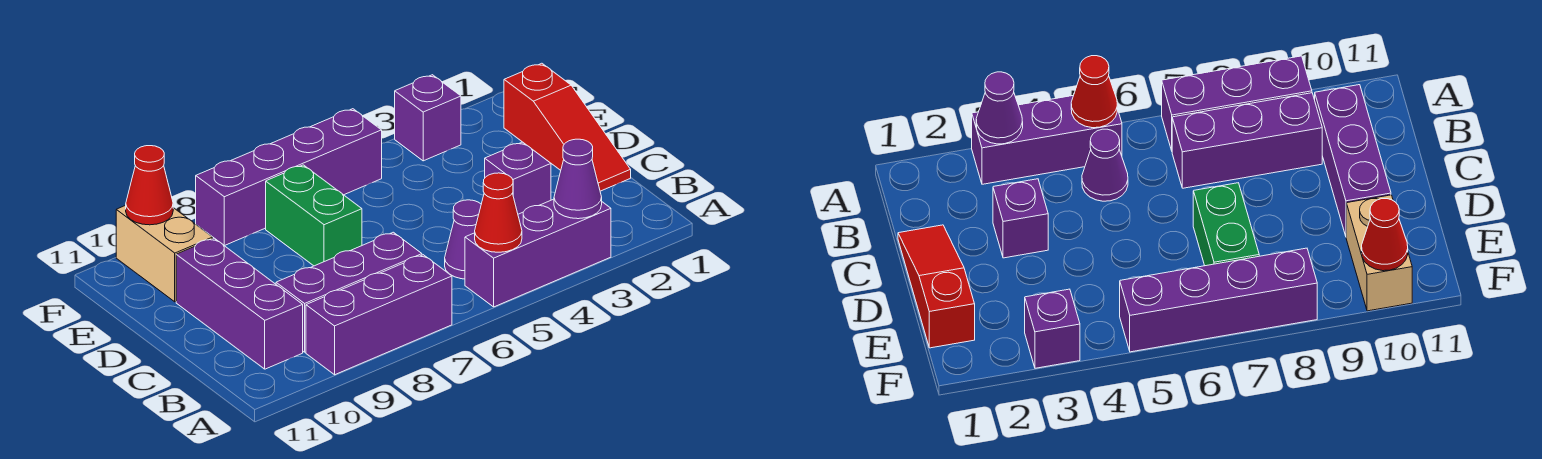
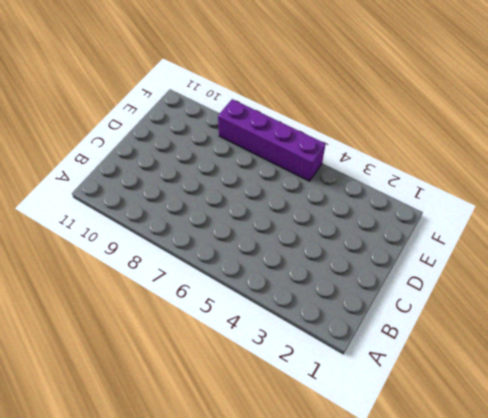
none -> purple 1x3 brick [465,199,611,307]
none -> purple 1x3 brick [306,255,452,375]
none -> purple 1x1 cone [445,200,481,279]

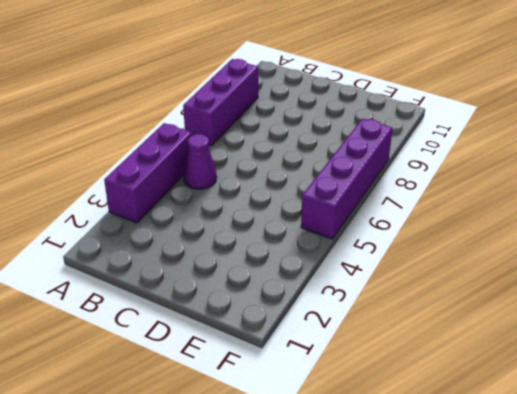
none -> purple 1x3 brick [276,232,422,352]
none -> purple 1x3 brick [176,238,303,369]
none -> red 1x3 slope [504,63,631,191]

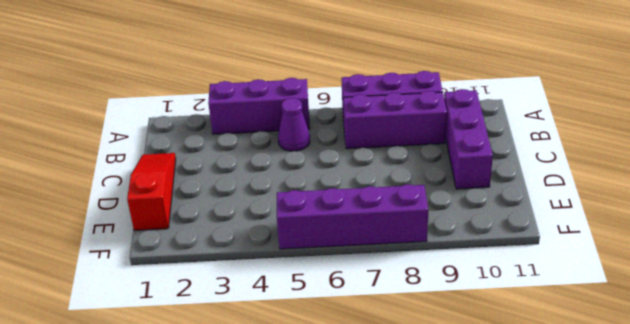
none -> purple 1x1 brick [485,142,551,214]
none -> green 1x2 brick [266,165,362,266]
none -> tan 1x2 brick [116,205,213,302]

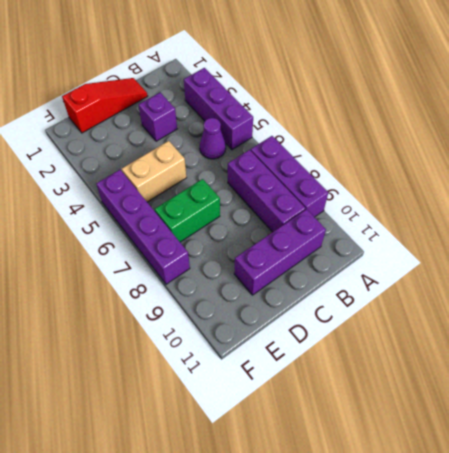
tan 1x2 brick [122,141,186,202] -> tan 1x2 brick moved to [116,205,213,302]
none -> purple 1x1 brick [395,75,461,161]
none -> purple 1x1 cone [554,139,602,219]
none -> red 1x1 cone [475,173,522,252]

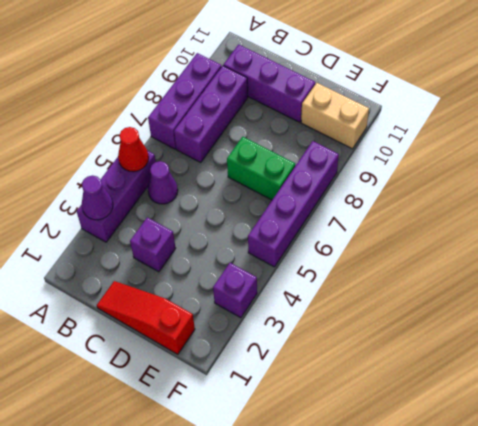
none -> red 1x1 cone [126,146,173,225]

